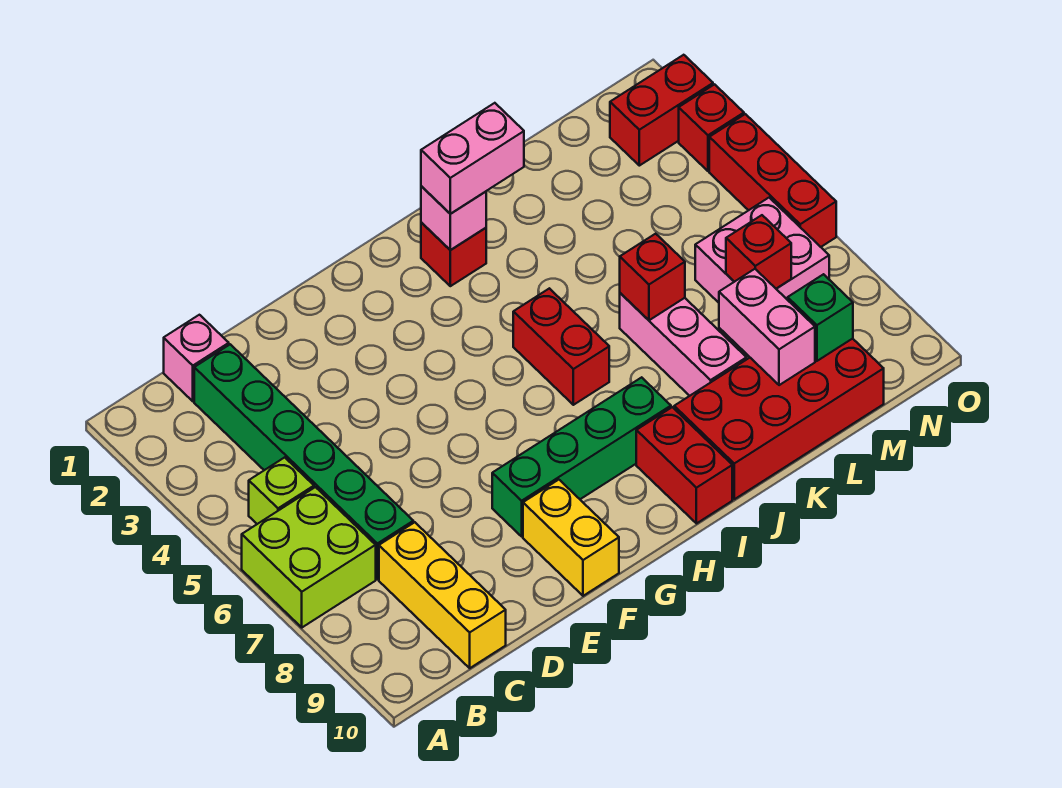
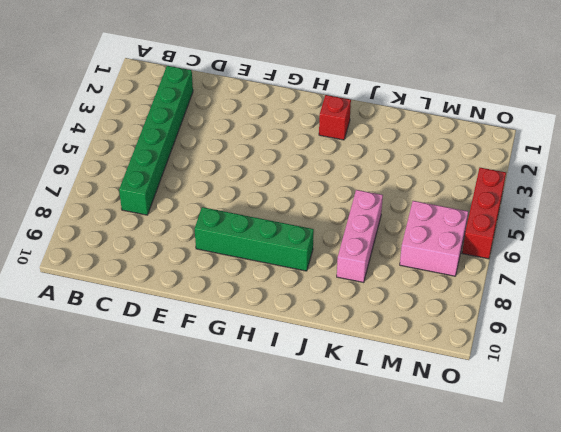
none -> lime 2x2 brick [242,487,376,627]
none -> lime 1x1 brick [249,457,314,524]
none -> pink 1x1 brick [164,315,229,401]

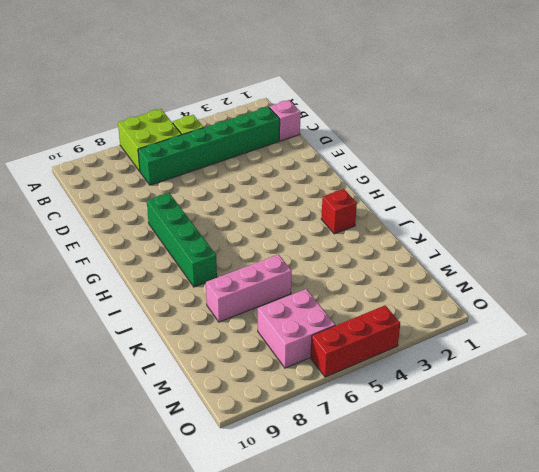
none -> yellow 1x3 brick [379,522,506,668]
none -> yellow 1x2 brick [523,480,619,596]
none -> red 1x2 brick [513,288,609,405]

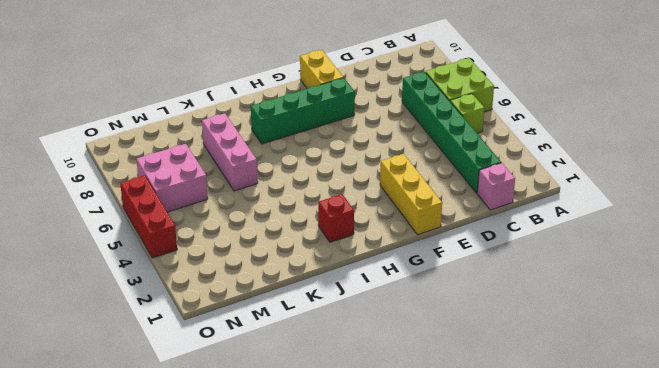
yellow 1x3 brick [380,154,442,235] -> yellow 1x3 brick moved to [379,522,506,668]
none -> red 1x2 brick [513,288,609,405]
none -> red 1x2 brick [636,407,732,524]
none -> red 2x4 brick [674,339,884,499]

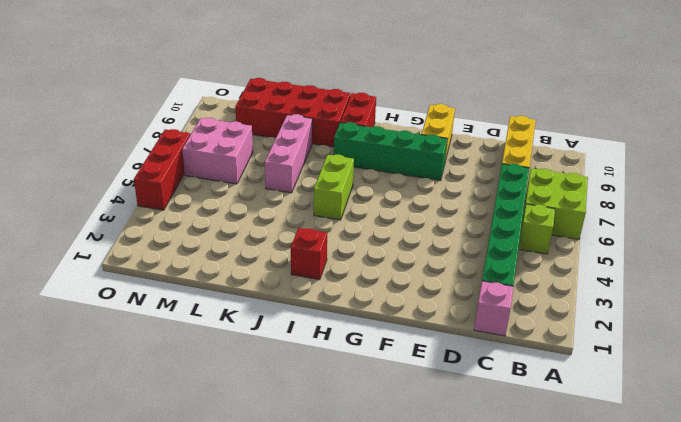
lime 1x2 brick [314,155,354,220] -> red 1x2 brick [513,288,609,405]
none -> red 1x2 brick [610,55,713,166]
none -> red 1x1 brick [679,84,744,171]
none -> pink 1x1 brick [421,186,486,250]

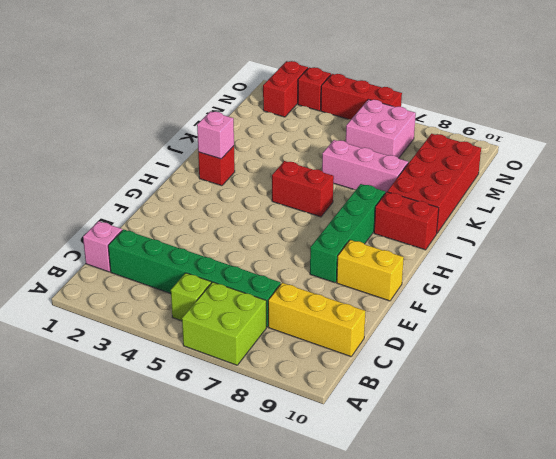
none -> red 1x1 brick [620,234,685,320]
none -> pink 1x2 brick [719,269,815,385]
none -> red 1x1 brick [726,215,791,288]

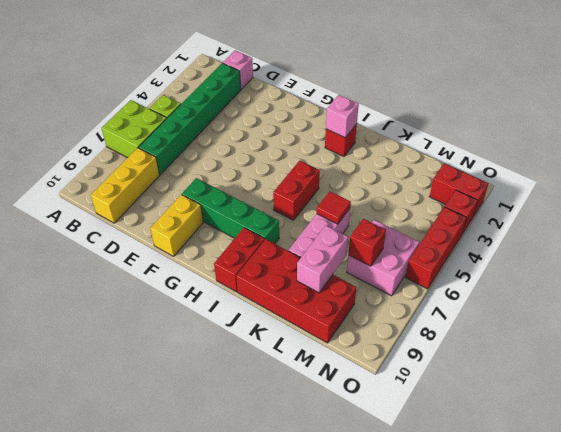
red 1x1 tile [317,191,351,224] -> red 1x1 brick [620,234,685,320]
none -> green 1x1 brick [788,274,853,361]
none -> pink 1x2 brick [421,103,524,214]

